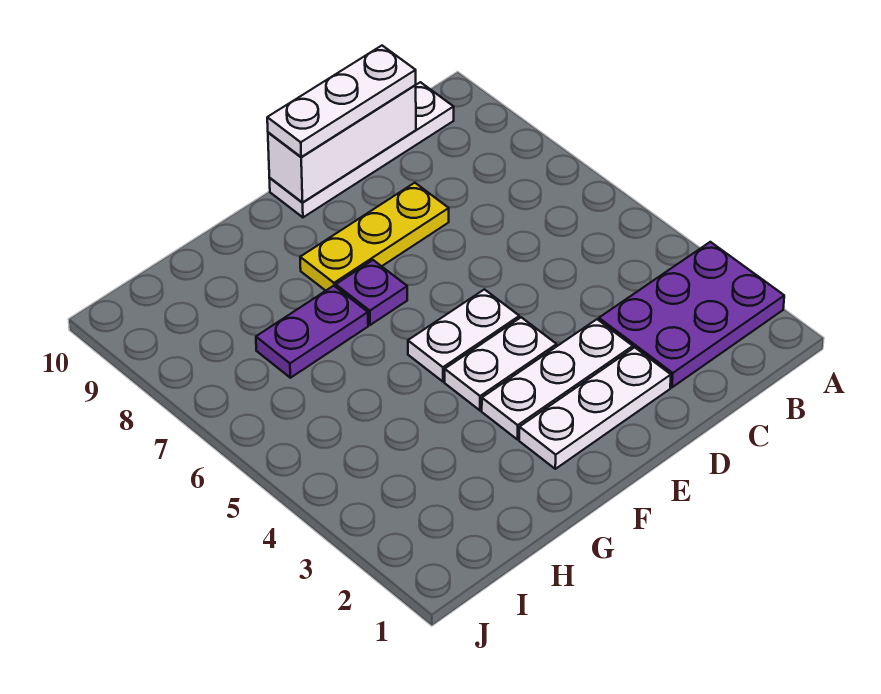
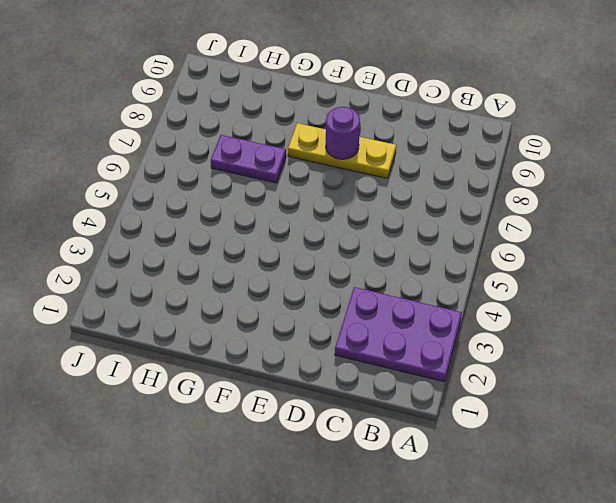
purple 1x1 round brick [326,107,360,159] -> none
none -> white 1x4 plate [269,82,454,217]
none -> white 1x3 plate [519,347,671,469]

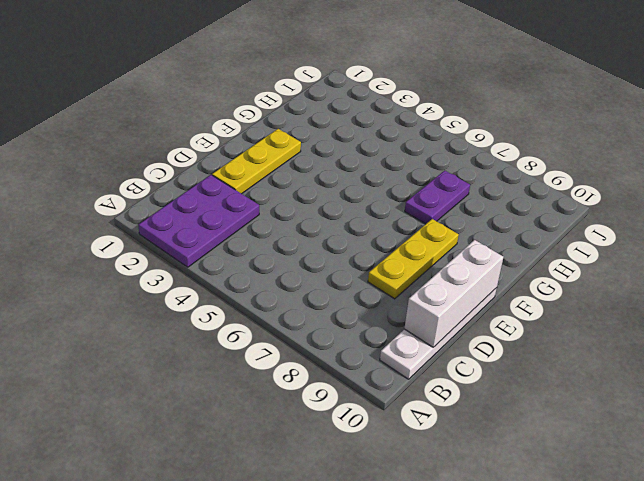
yellow 1x3 plate [212,129,301,194] -> white 1x3 plate [519,347,671,469]
none -> white 1x3 plate [482,319,633,440]
none -> white 1x2 plate [445,317,557,410]

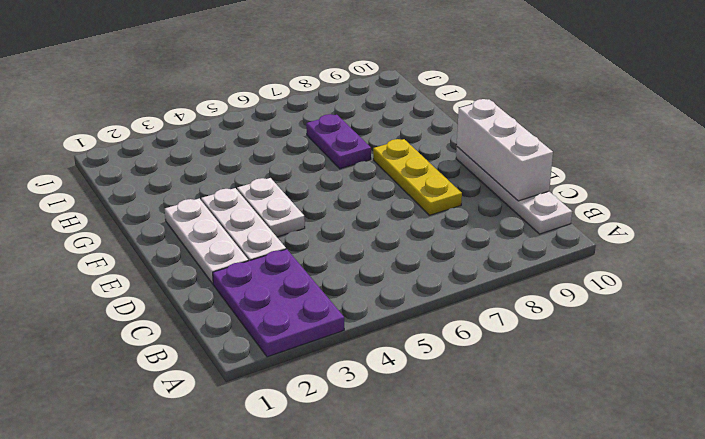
none -> white 1x2 plate [408,289,519,382]
none -> purple 1x1 plate [336,260,407,325]

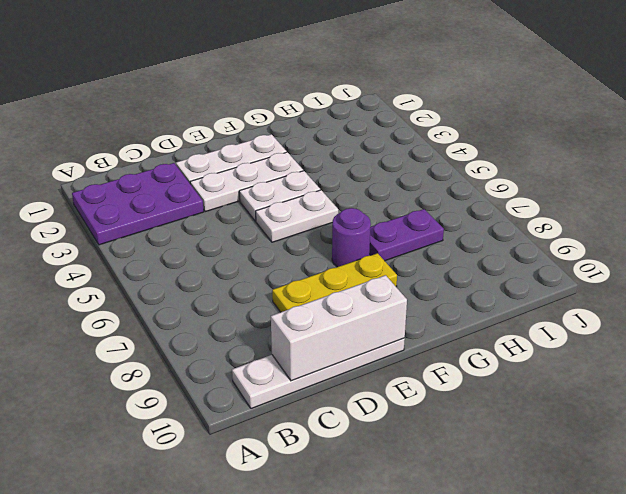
purple 1x1 round brick [332,208,371,267] -> purple 1x1 plate [336,260,407,325]
none -> white 1x3 plate [267,46,416,157]

